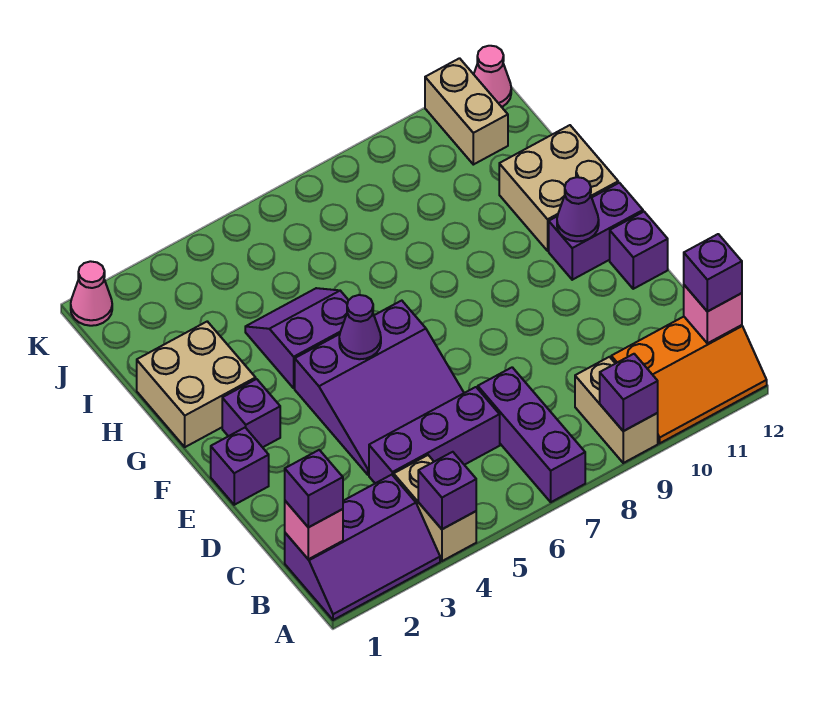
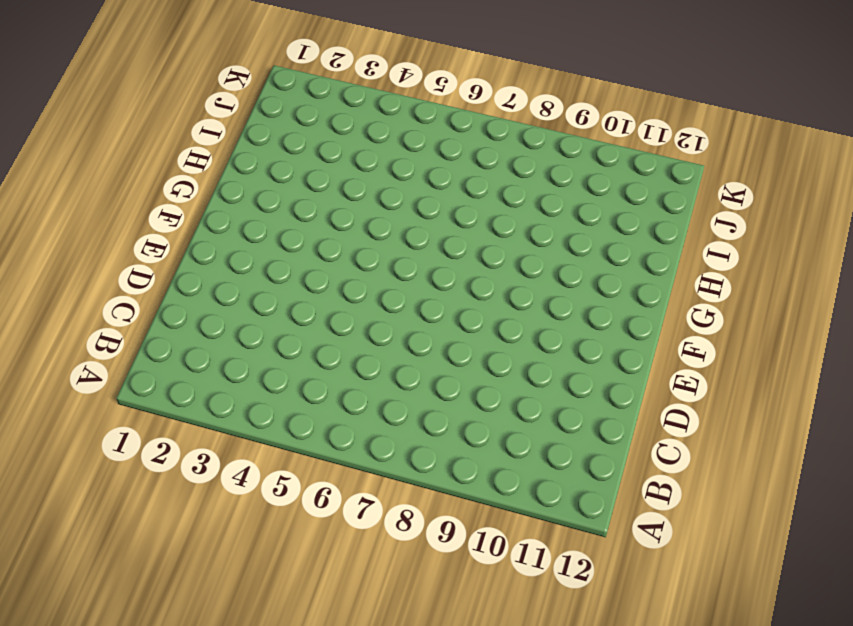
none -> purple 2x3 slope [285,475,440,620]
none -> tan 1x2 brick [394,455,476,561]
none -> purple 1x3 brick [478,367,585,502]

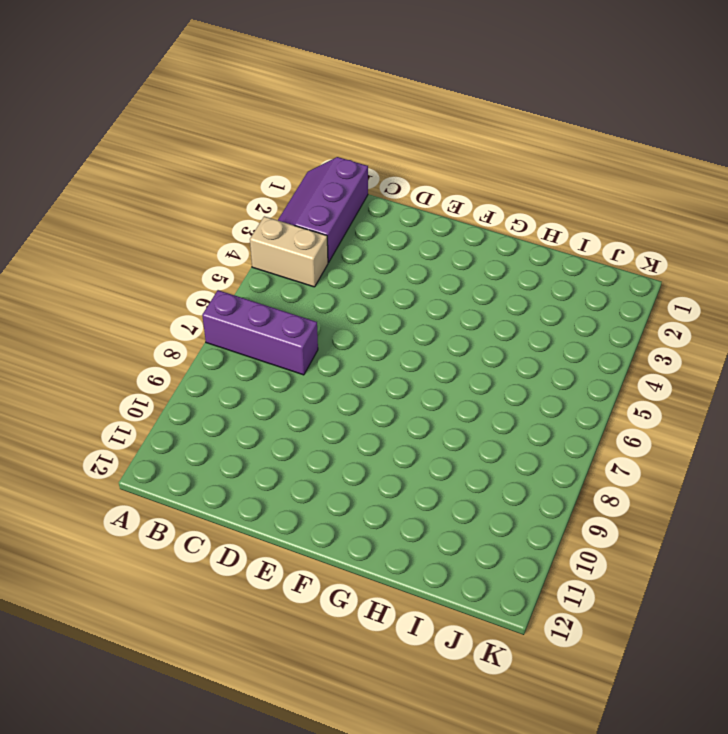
none -> tan 1x2 brick [575,357,658,463]
none -> orange 2x3 slope [611,317,767,443]
none -> purple 1x3 brick [369,387,500,483]

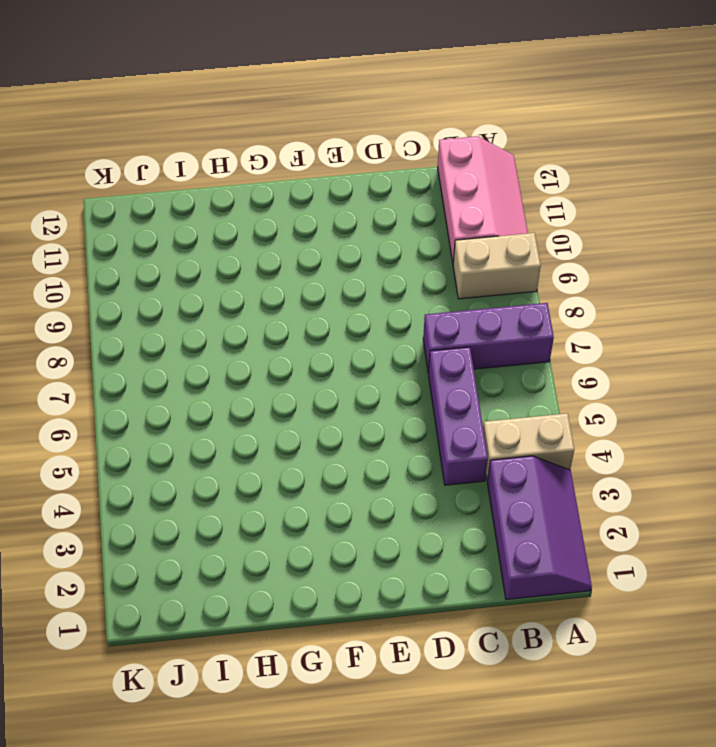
pink 2x3 slope [438,136,528,262] -> orange 2x3 slope [611,317,767,443]
none -> purple 3x3 slope [295,301,464,475]
none -> purple 1x1 brick [211,428,269,505]
none -> purple 1x1 brick [610,212,668,289]

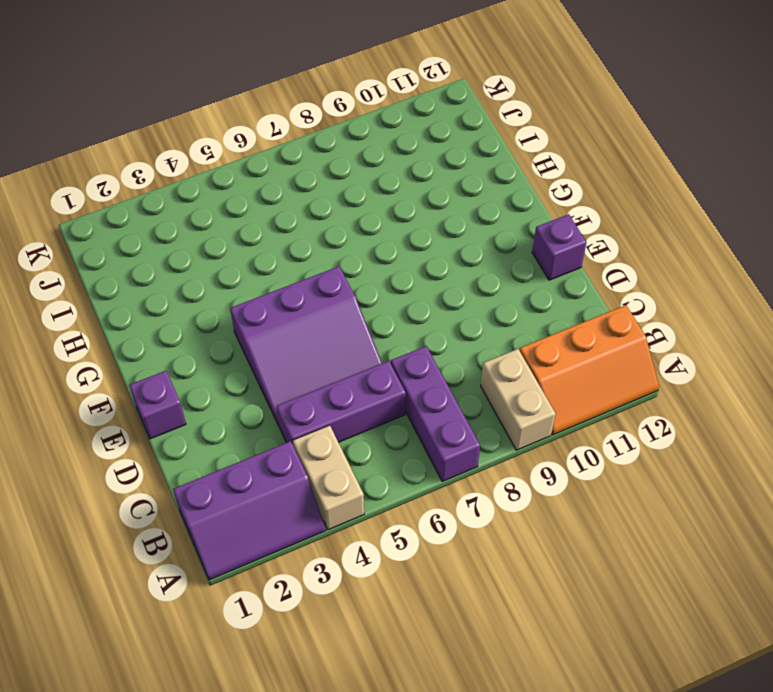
none -> purple 1x1 brick [222,379,280,447]
none -> purple 1x2 brick [549,183,643,280]
none -> tan 2x2 brick [137,321,256,447]

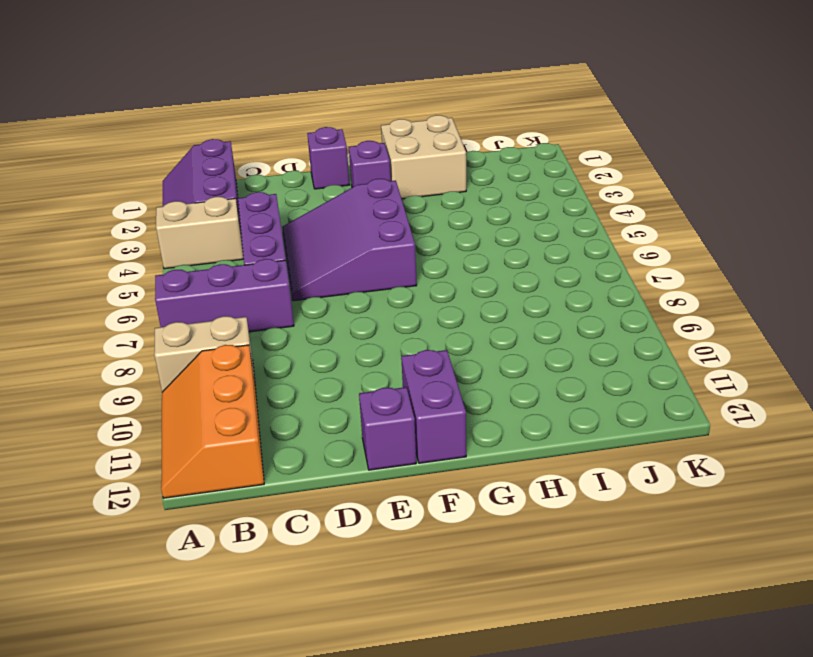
none -> purple 2x2 slope [245,288,349,388]
none -> tan 2x2 brick [499,125,618,251]
none -> tan 1x2 brick [425,58,508,165]

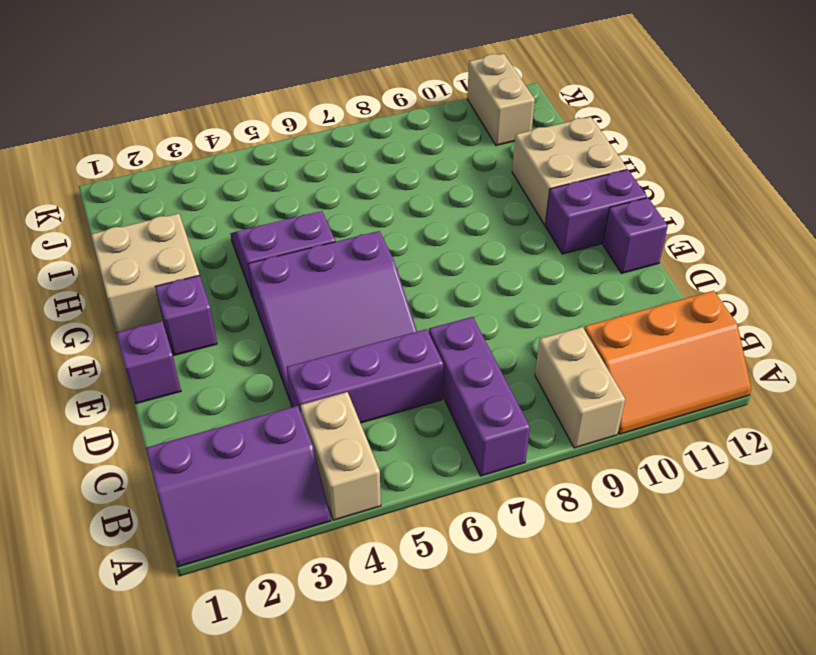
none -> pink 1x1 cone [71,261,112,326]
none -> pink 1x1 cone [474,46,511,107]
none -> purple 1x1 brick [418,452,476,529]

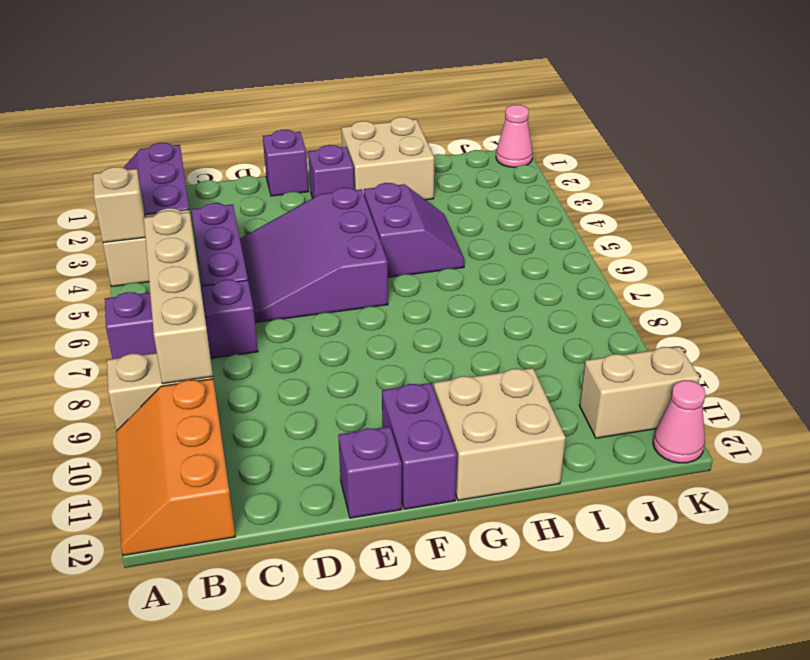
tan 1x1 brick [93,167,145,243] -> purple 1x1 brick [418,452,476,529]
tan 1x4 brick [144,211,213,384] -> none
none -> purple 1x1 brick [600,354,658,431]
none -> pink 1x1 brick [285,501,343,559]
none -> pink 1x1 brick [684,285,742,343]

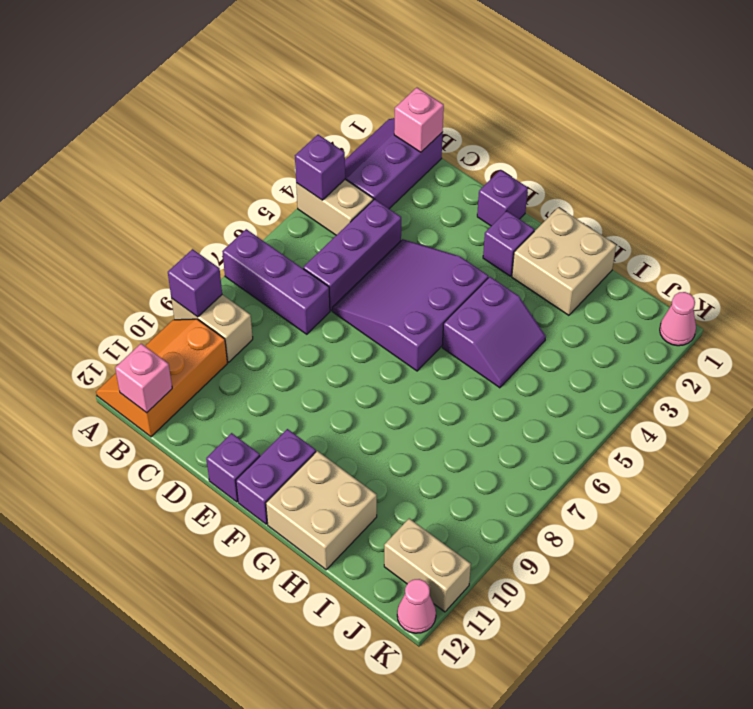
none -> purple 1x1 cone [339,295,381,359]
none -> purple 1x1 cone [557,177,599,241]
none -> purple 1x1 brick [285,450,343,527]

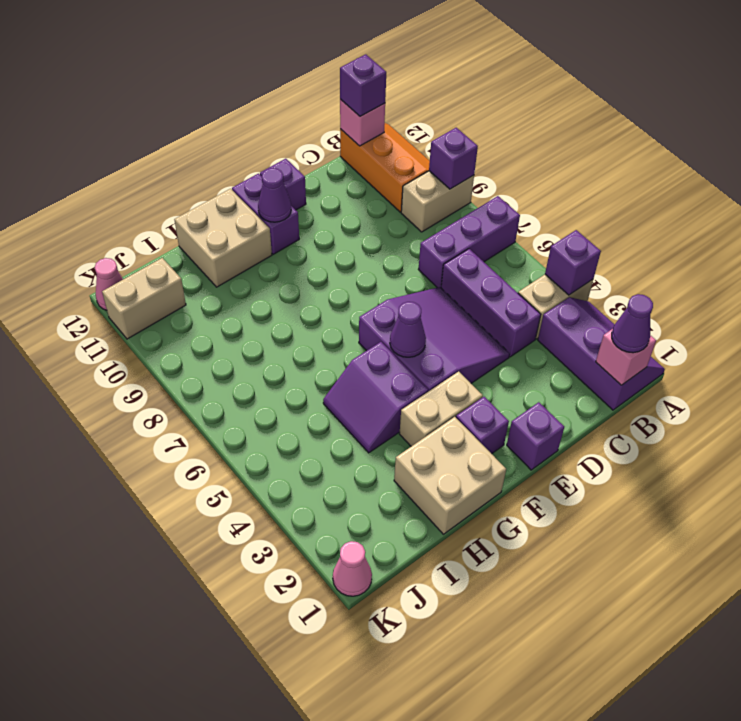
purple 1x1 cone [612,294,653,353] -> purple 1x1 brick [285,450,343,527]
tan 1x2 brick [400,371,483,446] -> none

